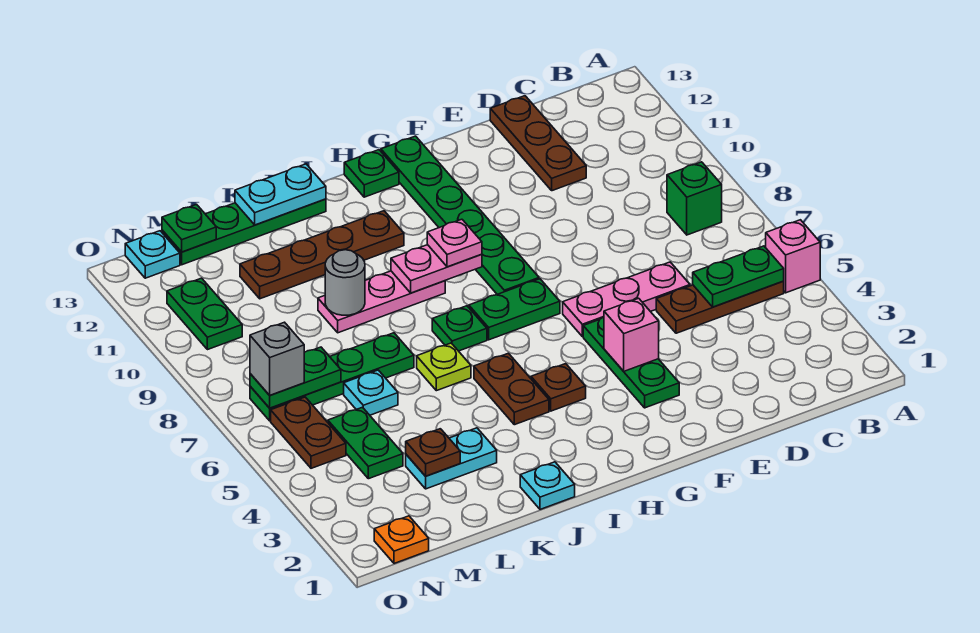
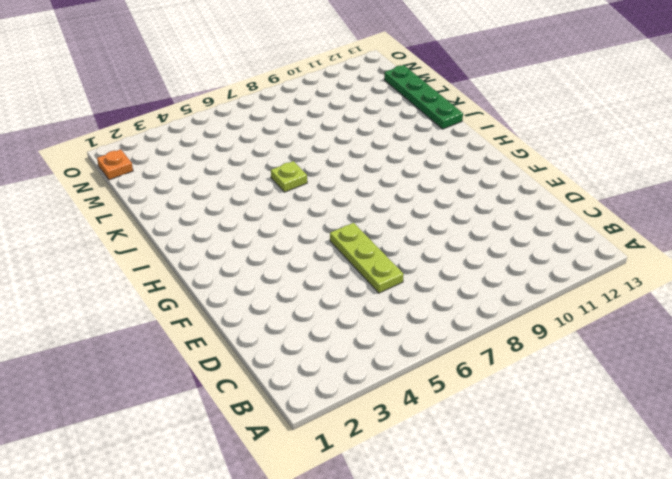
lime 1x3 plate [330,223,404,293] -> pink 1x3 plate [563,262,690,337]
none -> pink 1x1 brick [766,220,820,293]
none -> brown 1x3 plate [656,281,784,333]
none -> green 1x1 brick [667,162,722,235]
none -> brown 1x3 plate [490,96,586,191]

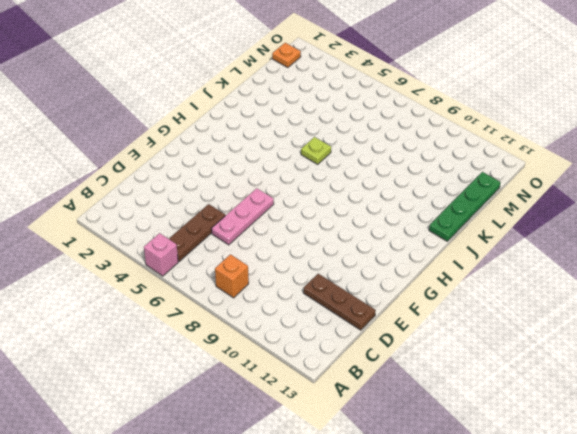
orange 1x1 brick [215,254,249,298] -> green 1x1 brick [667,162,722,235]
none -> green 1x3 plate [583,317,679,408]
none -> green 1x2 plate [469,279,560,340]
none -> green 1x6 plate [381,136,539,294]
none -> brown 1x1 plate [531,364,586,411]

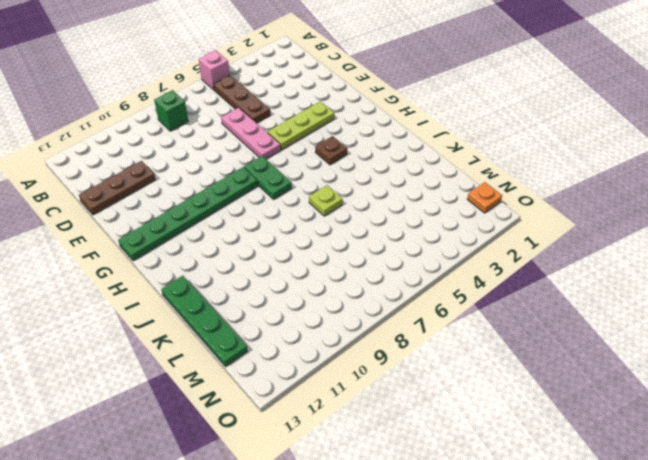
lime 1x3 plate [268,101,334,150] -> green 1x3 plate [583,317,679,408]
none -> green 1x1 plate [344,150,399,197]
none -> brown 1x2 plate [474,353,549,425]
none -> green 1x1 plate [432,306,487,351]
none -> pink 1x3 plate [318,271,445,333]

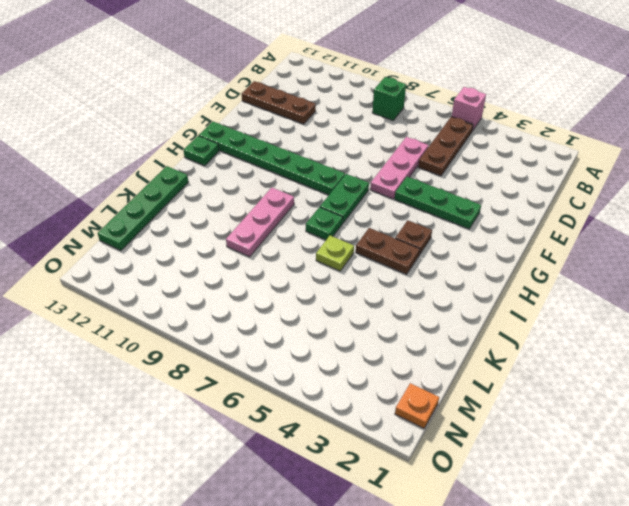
none -> brown 1x4 plate [240,211,404,299]
none -> cyan 1x1 plate [520,462,575,509]
none -> cyan 1x2 plate [406,428,497,489]
none -> green 1x4 plate [250,333,414,421]

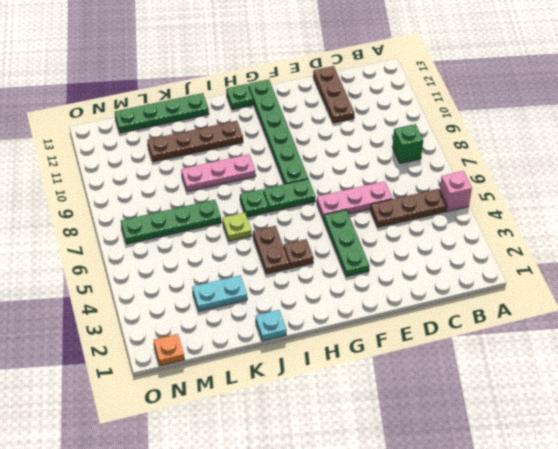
none -> cyan 1x1 plate [344,370,398,415]
none -> green 1x2 plate [328,407,403,479]
none -> brown 1x2 plate [271,397,346,468]
none -> green 1x2 plate [167,278,242,350]

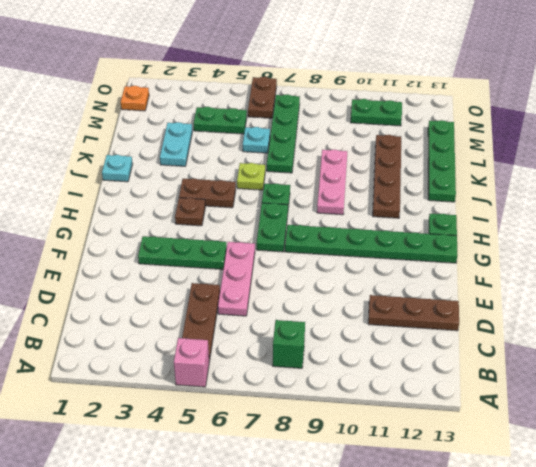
brown 1x2 plate [248,77,277,118] -> brown 1x2 plate turned to [271,397,346,468]
none -> cyan 1x1 plate [125,231,180,278]
none -> green 1x2 plate [693,246,784,307]
none -> pink 1x1 brick [604,298,659,371]
none -> pink 1x2 plate [391,245,482,293]

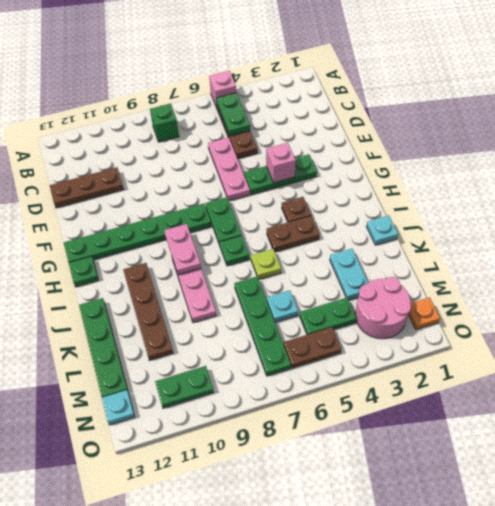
pink 2x2 round brick [355,277,411,339] -> none
none -> cyan 1x2 plate [235,164,326,225]
none -> grey 1x1 round brick [325,250,365,315]
none -> brown 1x1 plate [406,429,460,476]
none -> green 1x2 plate [250,347,341,408]

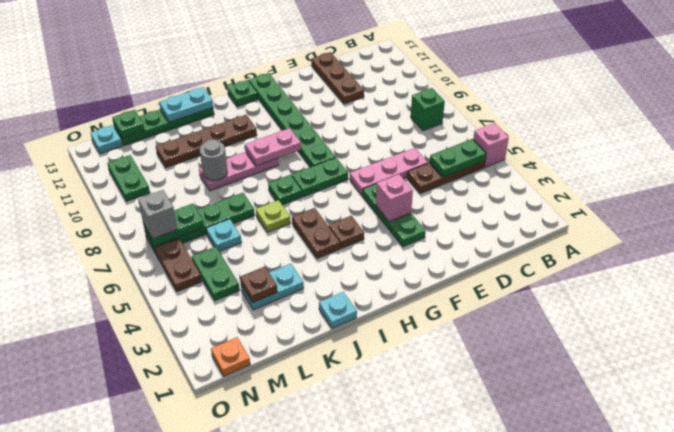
none -> pink 1x1 plate [427,219,482,267]

